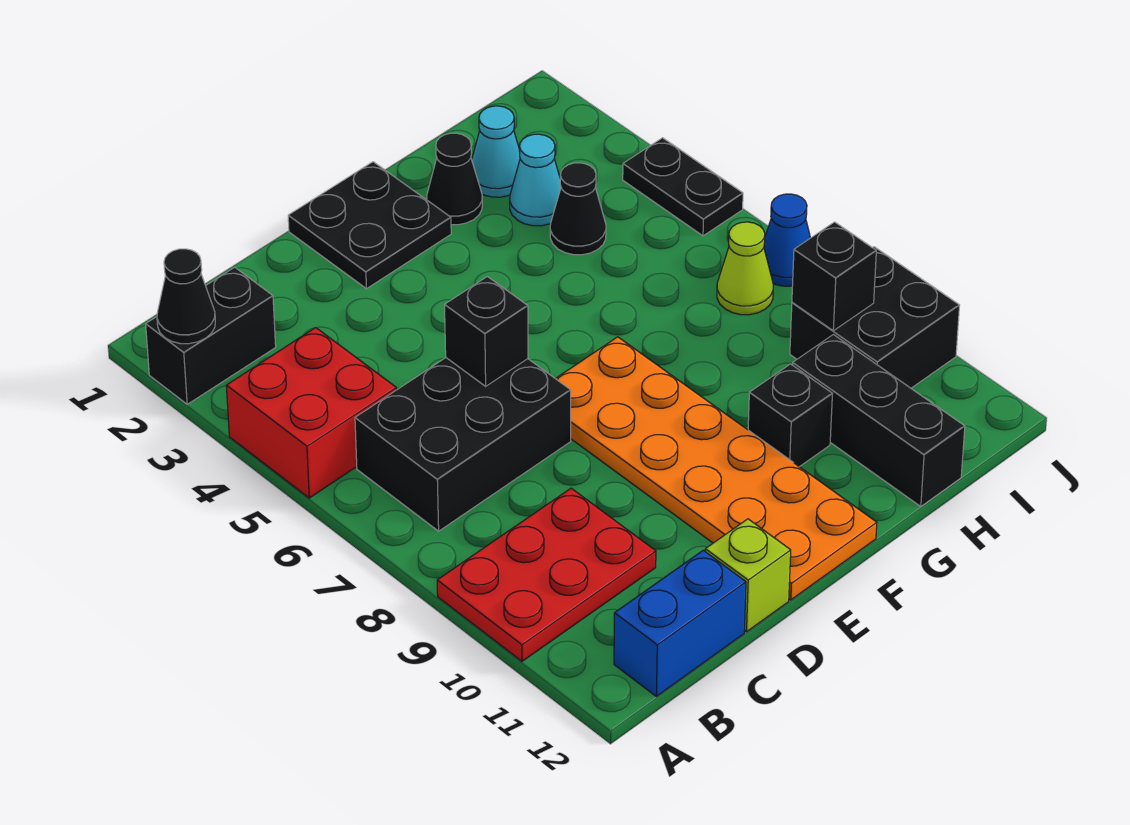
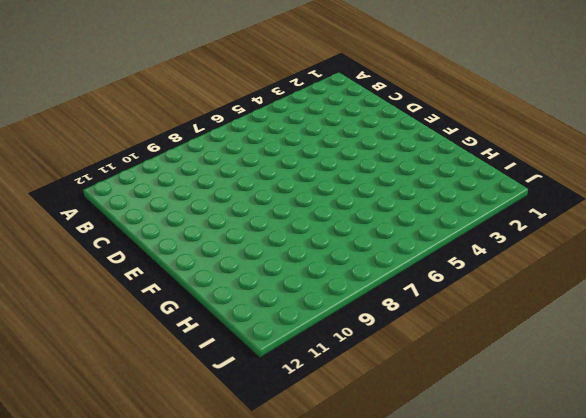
none -> black 1x2 brick [146,267,276,404]
none -> red 2x2 brick [226,328,396,498]
none -> red 2x3 plate [437,488,656,661]

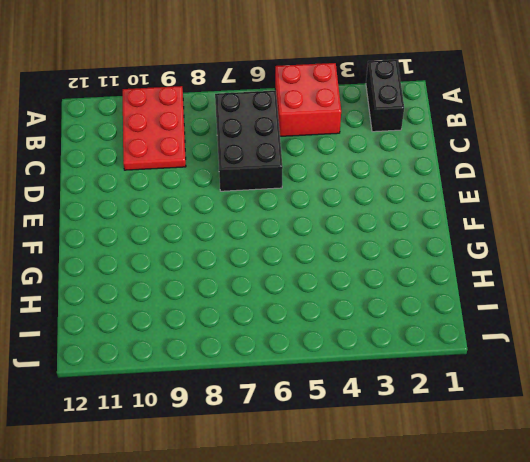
none -> blue 1x2 brick [614,550,746,696]
none -> lime 1x1 brick [705,519,791,632]
none -> black 2x2 plate [288,162,451,289]

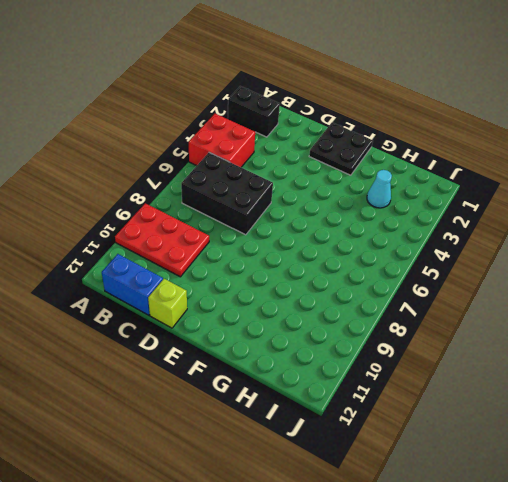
none -> orange 2x6 plate [556,337,877,600]
none -> black 1x1 cone [427,133,482,225]
none -> black 1x1 brick [748,364,832,467]

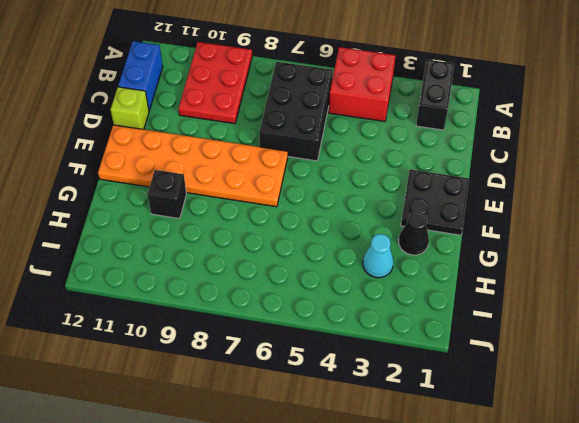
none -> cyan 1x1 cone [472,106,520,197]
none -> black 1x1 cone [550,163,606,255]
none -> black 1x3 brick [793,335,965,507]

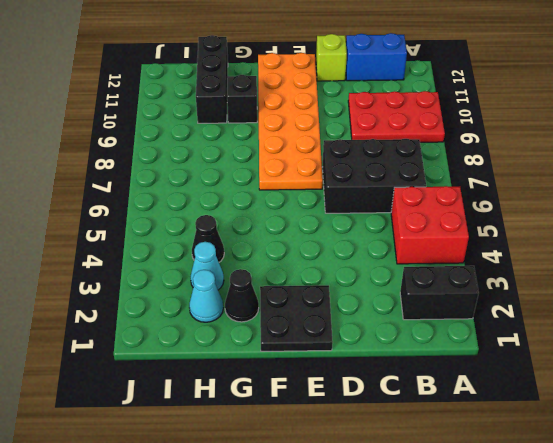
none -> lime 1x1 cone [717,222,773,315]
none -> black 2x2 brick [790,247,960,388]
none -> black 1x2 plate [623,138,743,236]

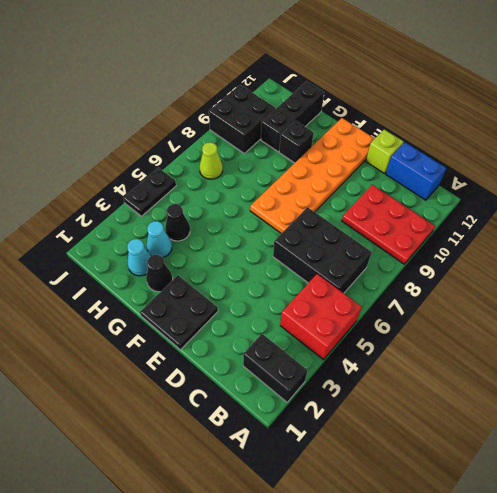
none -> blue 1x1 cone [764,194,810,286]
none -> black 1x1 cone [157,249,215,344]
none -> black 1x1 brick [445,277,528,386]

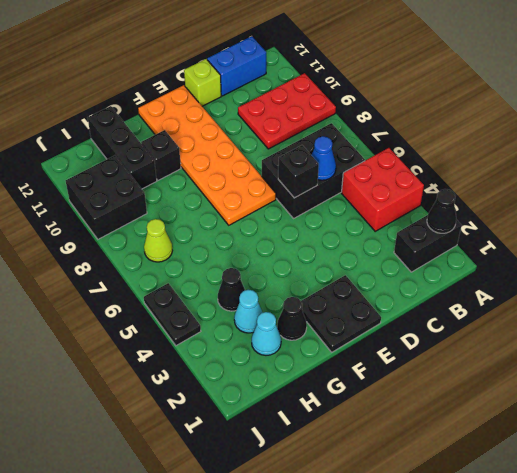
blue 1x1 cone [311,136,336,180] -> blue 1x1 cone moved to [764,194,810,286]
none -> black 1x1 brick [792,222,876,331]

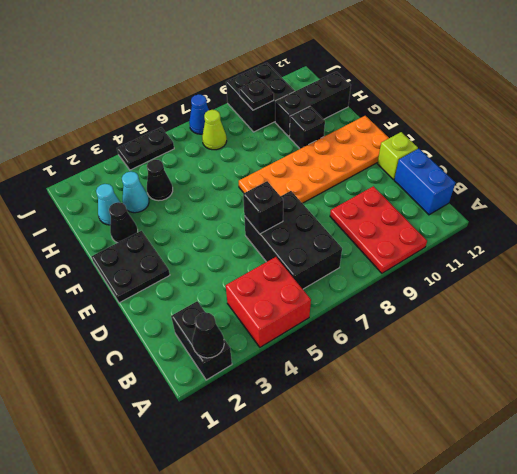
black 1x1 plate [239,79,274,110] -> black 1x1 brick [792,222,876,331]

